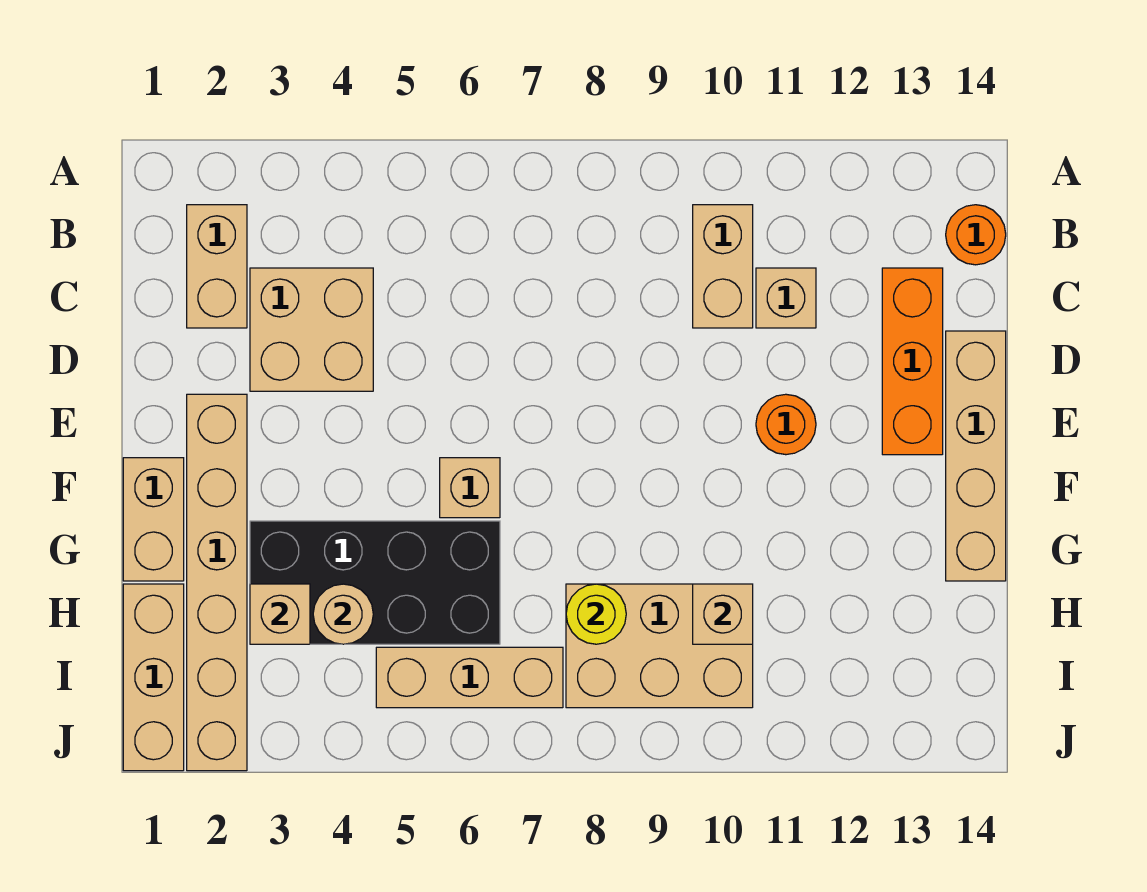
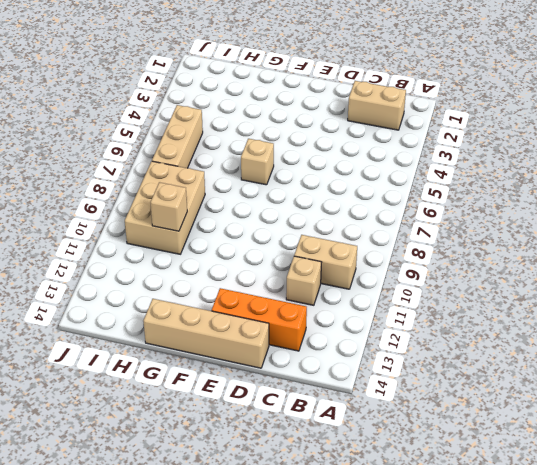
none -> orange 1x1 round brick [946,205,1006,265]
none -> tan 2x2 brick [250,268,373,391]
none -> tan 1x6 brick [187,394,247,771]

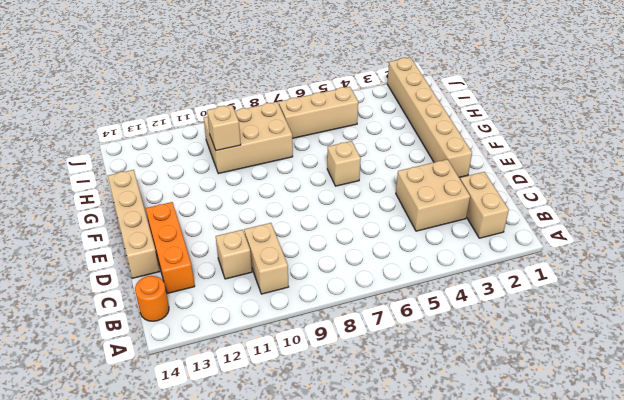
none -> orange 1x1 round brick [756,394,816,455]
none -> tan 1x2 brick [123,458,184,581]
none -> black 2x4 brick [250,521,500,644]

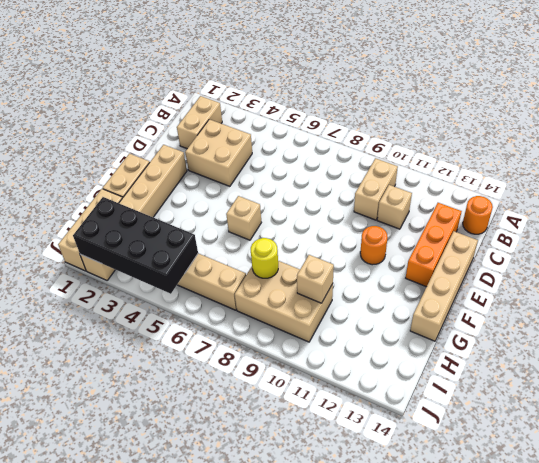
black 2x4 brick [73,197,198,294] -> black 2x4 brick moved to [250,521,500,644]
none -> tan 1x1 brick [250,584,310,644]
none -> tan 1x1 round brick [313,584,373,644]

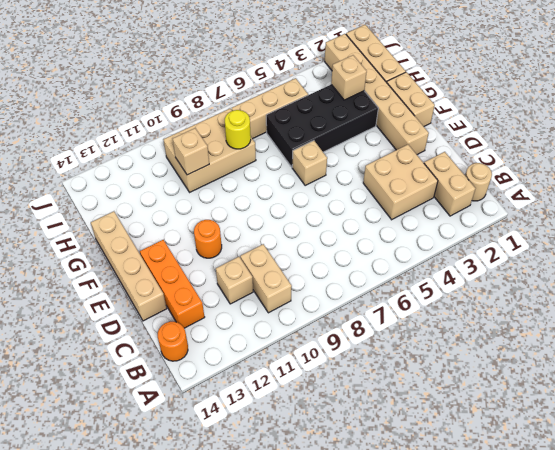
tan 1x1 round brick [465,163,492,201] -> tan 1x1 round brick moved to [313,584,373,644]

